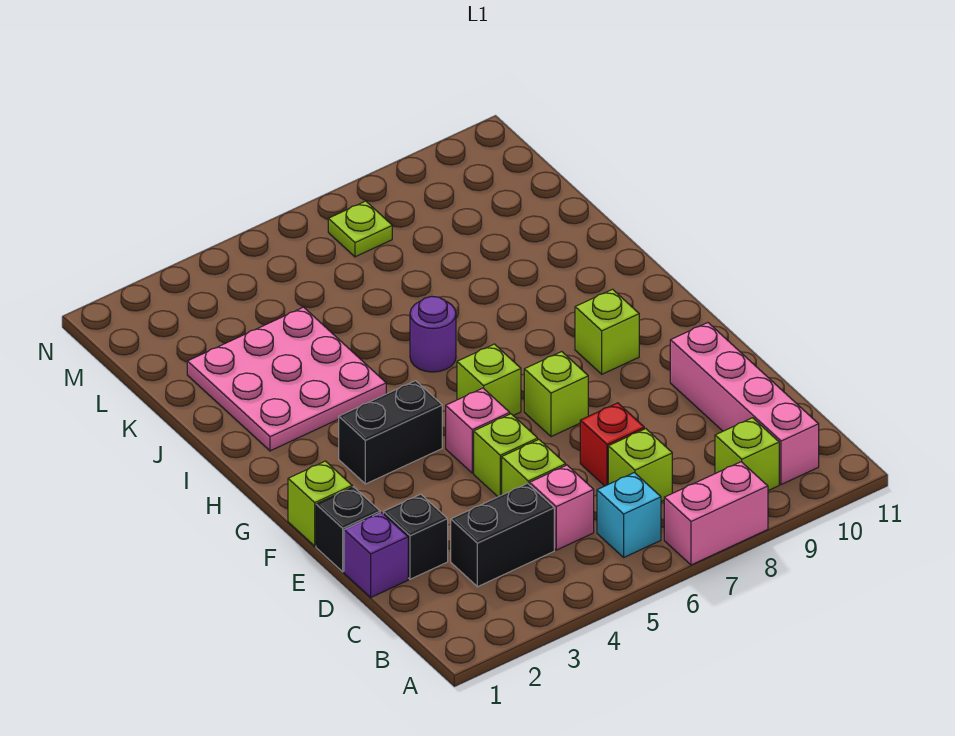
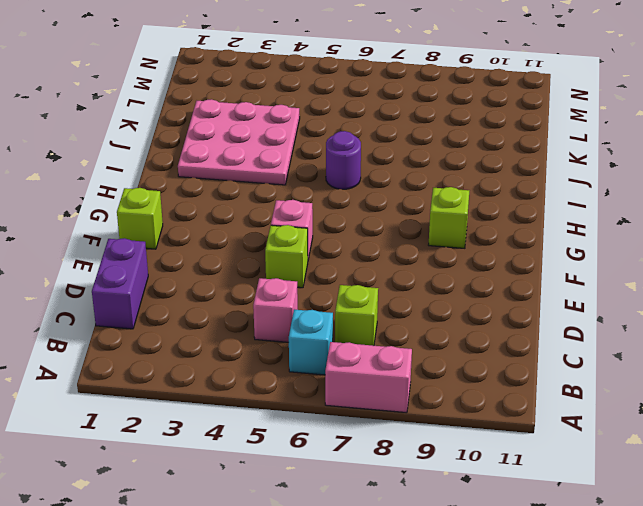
purple 1x2 brick [92,238,148,329] -> purple 1x1 brick [344,513,408,597]
none -> lime 1x1 brick [715,418,779,491]
none -> pink 1x4 brick [670,323,819,485]
none -> black 1x2 brick [451,483,554,587]

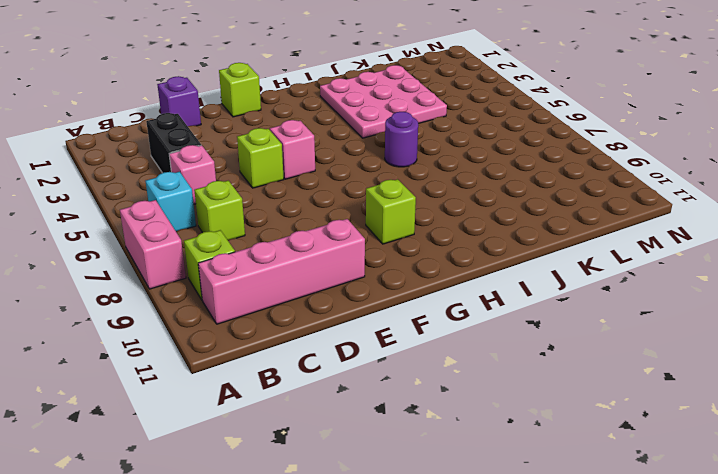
none -> black 1x1 brick [383,494,448,579]
none -> lime 1x1 brick [502,440,566,495]
none -> red 1x1 brick [580,403,644,486]

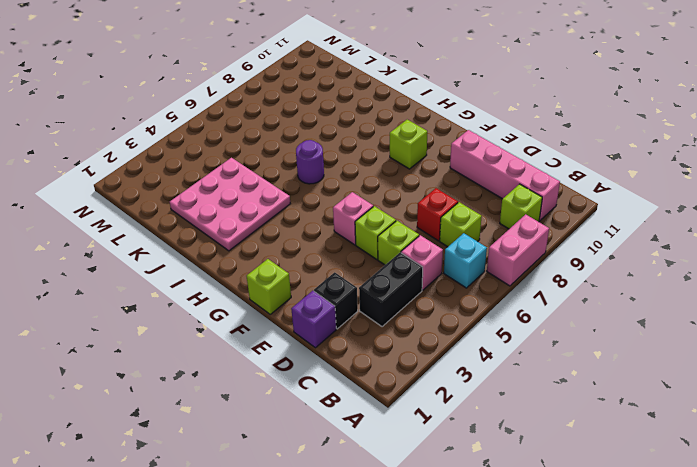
none -> black 1x1 brick [316,487,380,572]
none -> lime 1x1 brick [524,352,588,437]
none -> black 1x2 brick [339,381,442,484]

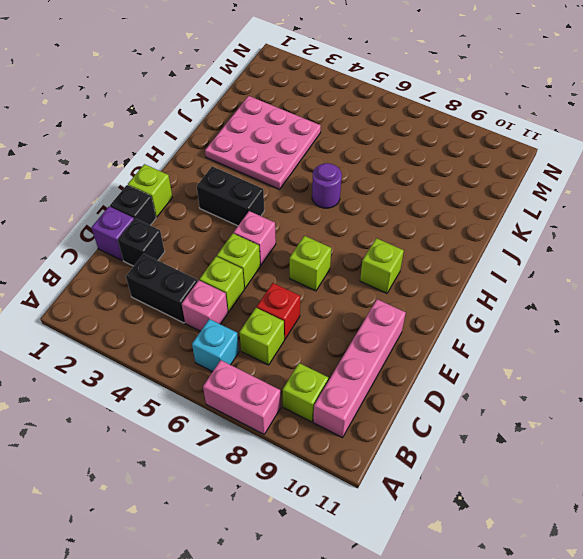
none -> lime 1x1 brick [457,344,521,416]
none -> lime 1x1 plate [328,201,392,257]

